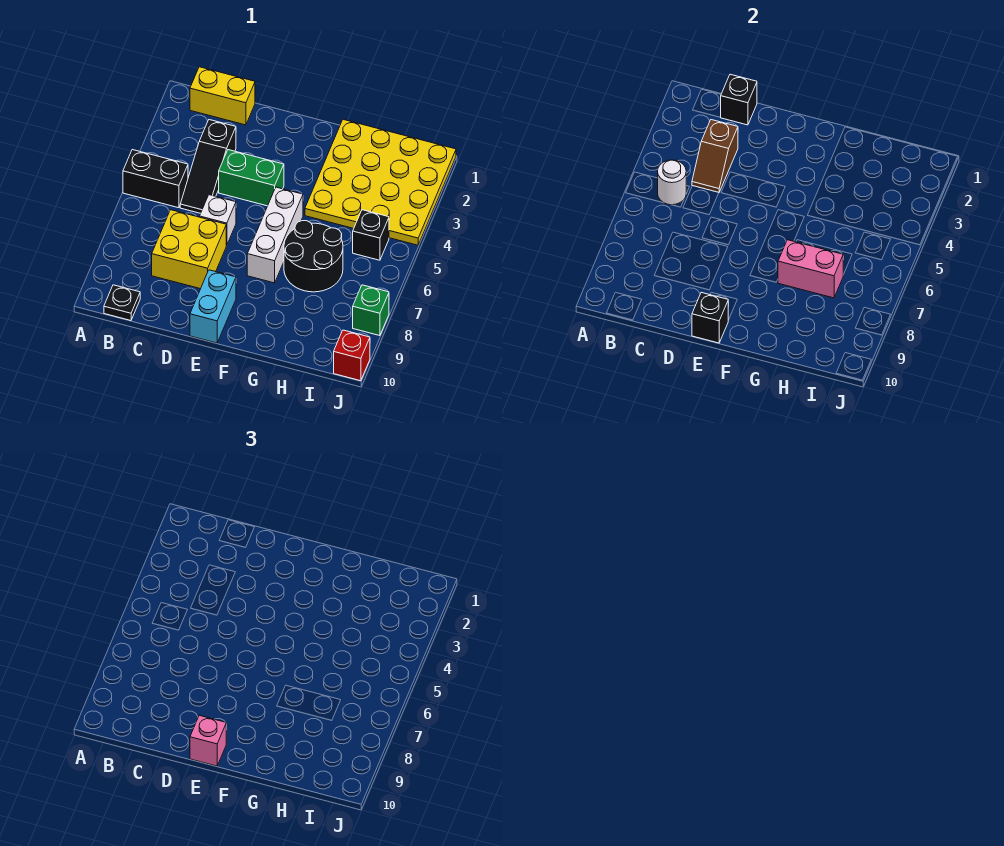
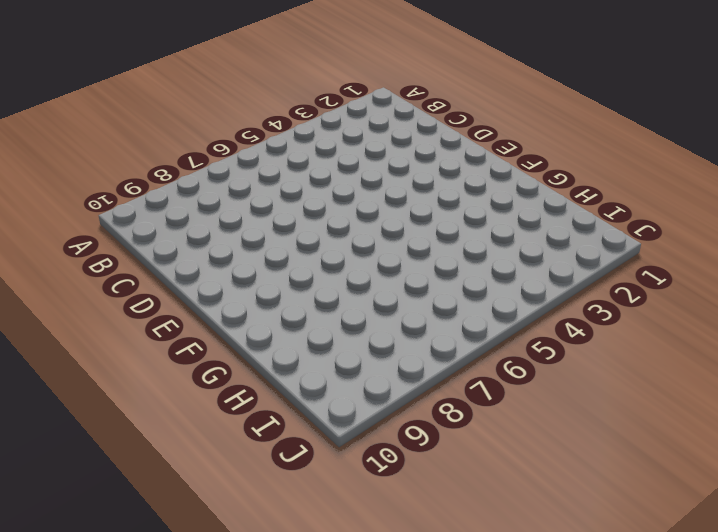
none -> black 1x2 brick [123,150,188,208]
none -> yellow 1x2 brick [190,67,255,125]
none -> black 1x1 plate [104,285,140,321]

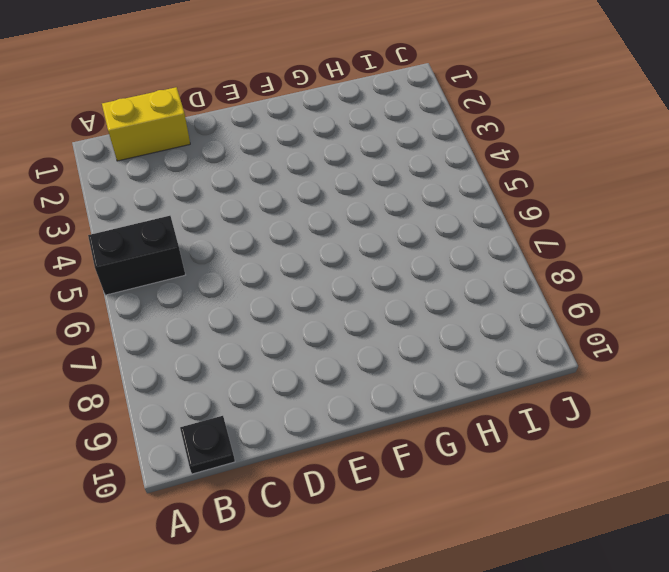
none -> black 1x3 slope [180,120,236,213]
none -> yellow 2x2 brick [152,210,226,289]
none -> green 1x2 brick [219,150,284,206]

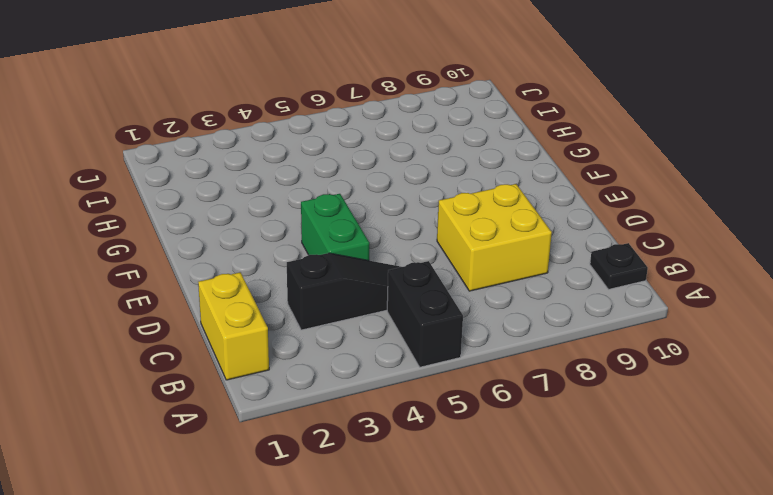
none -> white 1x1 brick [200,195,236,245]
none -> cyan 1x2 brick [190,270,236,343]
none -> white 1x3 brick [247,187,303,283]

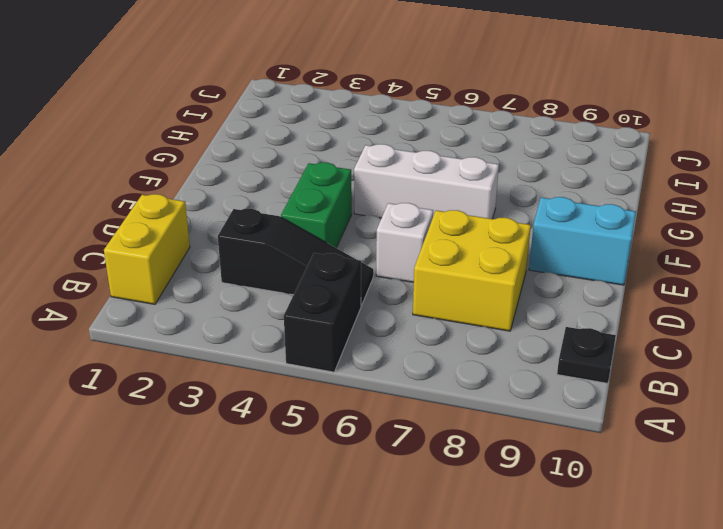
none -> yellow 4x4 plate [305,120,456,245]
none -> black 2x2 round brick [284,221,343,292]
none -> black 1x1 brick [353,210,389,260]

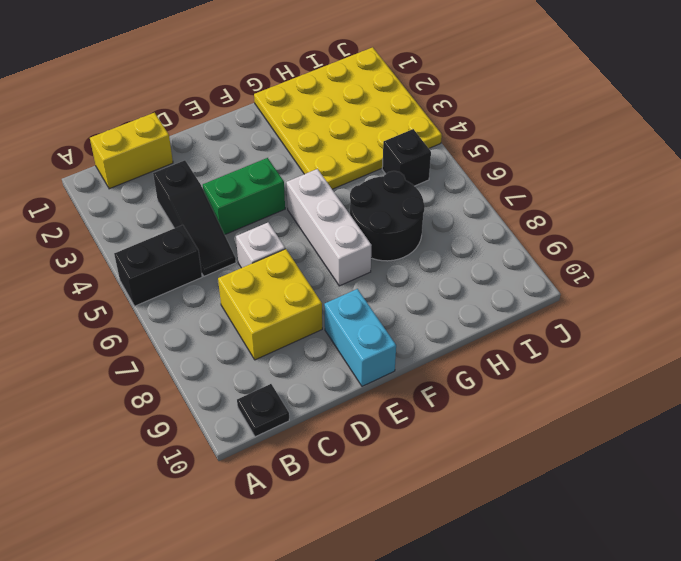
none -> green 1x1 brick [353,285,389,336]
none -> red 1x1 brick [334,330,370,381]
none -> white 1x1 round brick [658,160,686,205]

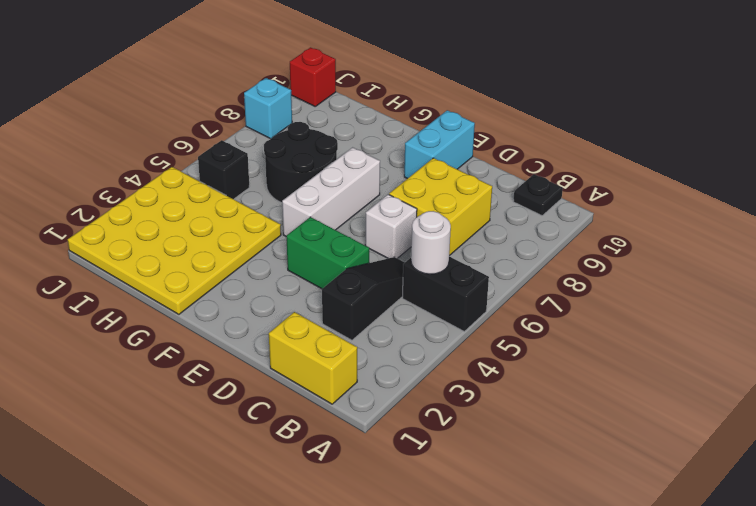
cyan 1x1 brick [244,78,292,139] -> green 1x1 brick [353,285,389,336]
none -> black 1x1 brick [720,74,757,125]
none -> brown 1x2 slope [692,120,738,192]
none -> black 1x1 brick [692,292,728,343]

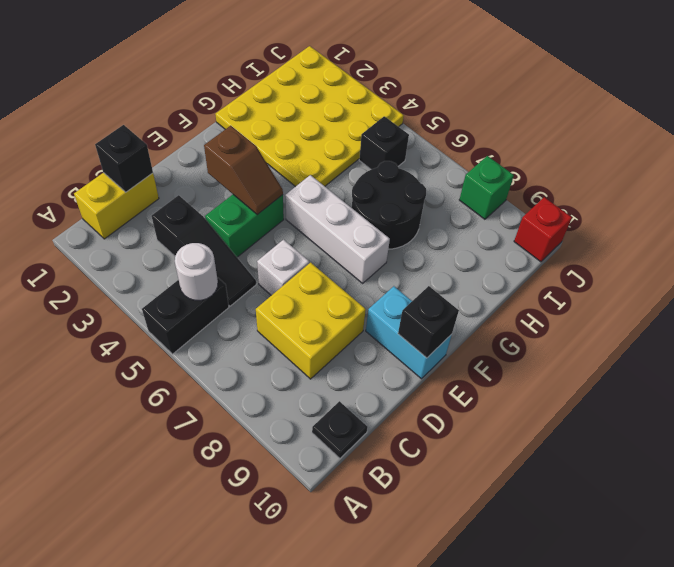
brown 1x2 slope [204,126,283,215] -> brown 1x2 slope moved to [692,120,738,192]
none -> pink 1x2 brick [778,240,843,298]
none -> pink 1x1 brick [190,715,226,766]

